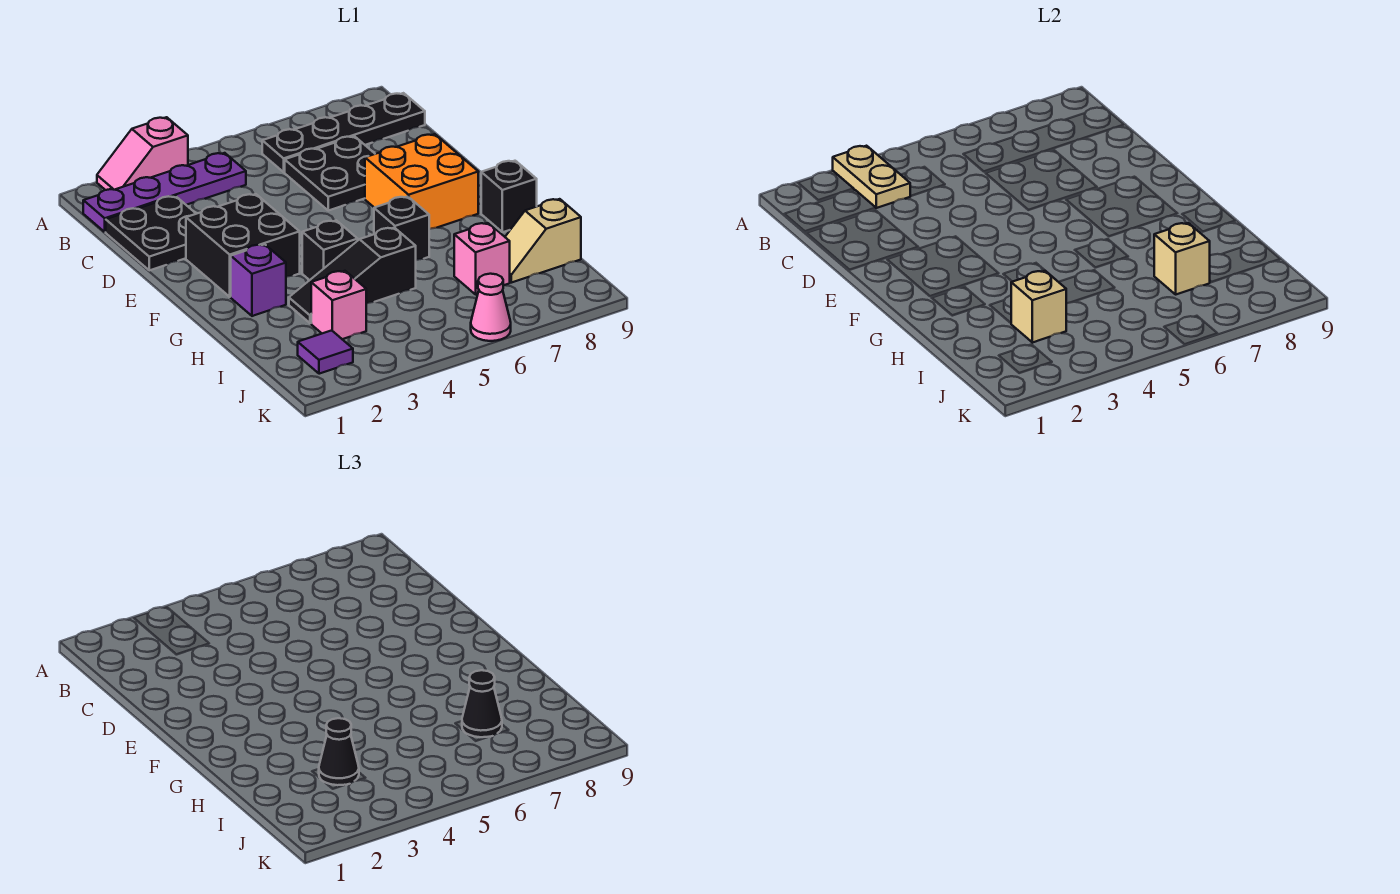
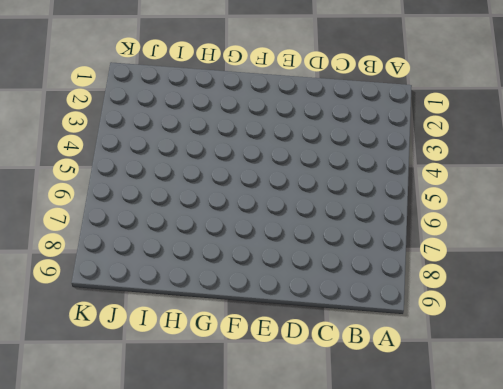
none -> pink 1x2 slope [97,117,188,190]
none -> purple 1x4 plate [83,153,246,232]
none -> black 1x4 plate [262,93,425,172]

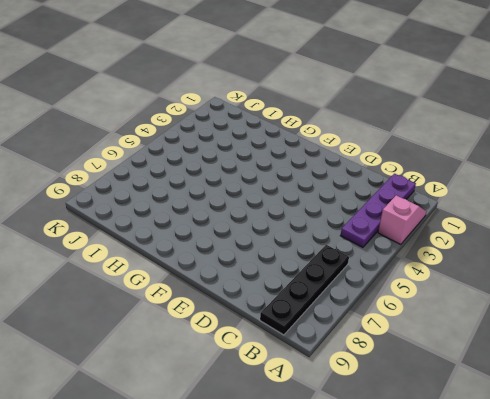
none -> black 2x2 plate [106,196,196,270]
none -> black 2x2 plate [285,136,375,211]
none -> black 2x2 brick [186,194,300,297]

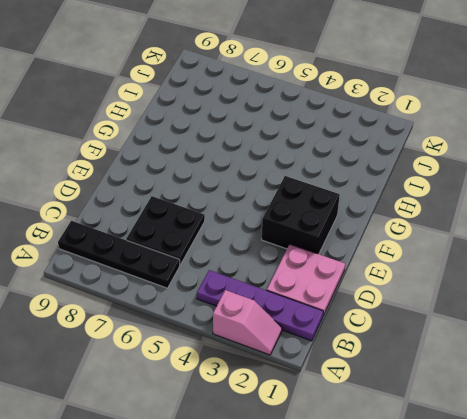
pink 2x2 plate [267,244,345,315] -> black 2x2 plate [106,196,196,270]
none -> orange 2x2 brick [365,134,478,229]
none -> purple 1x1 brick [231,244,286,316]
none -> black 1x1 brick [302,220,358,280]

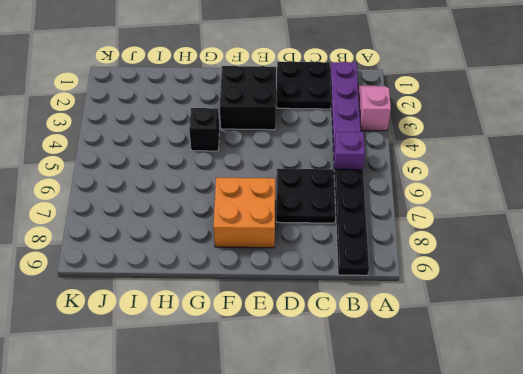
purple 1x1 brick [334,132,365,175] -> purple 1x1 brick moved to [231,244,286,316]
none -> black 1x1 brick [374,197,429,260]
none -> black 1x1 brick [481,161,537,232]
none -> black 1x3 slope [289,228,416,323]

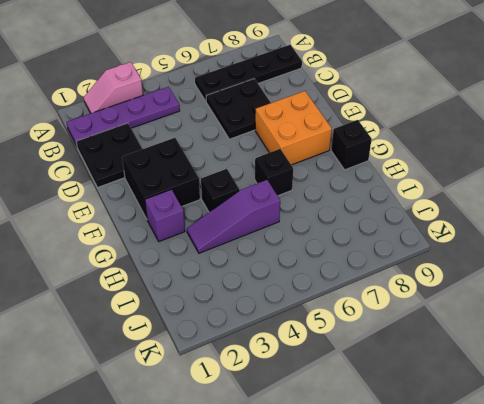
purple 1x3 slope [187,180,280,253] -> black 1x3 slope [289,228,416,323]
none -> pink 1x1 brick [311,271,366,339]
none -> pink 1x1 brick [454,223,510,294]
none -> tan 1x2 slope [505,199,581,283]

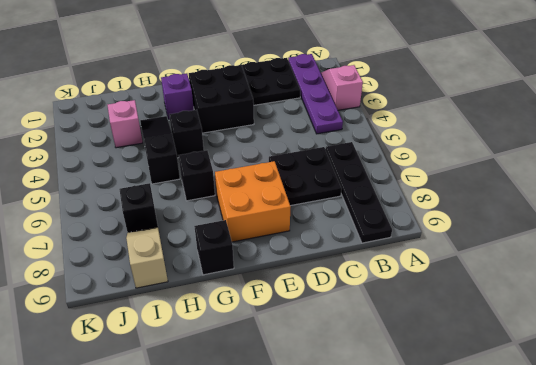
black 1x1 brick [119,183,158,233] -> pink 1x1 brick [454,223,510,294]
none -> purple 1x1 tile [298,330,353,374]
none -> pink 1x1 cone [471,274,511,341]
none -> tan 1x2 plate [833,146,910,208]

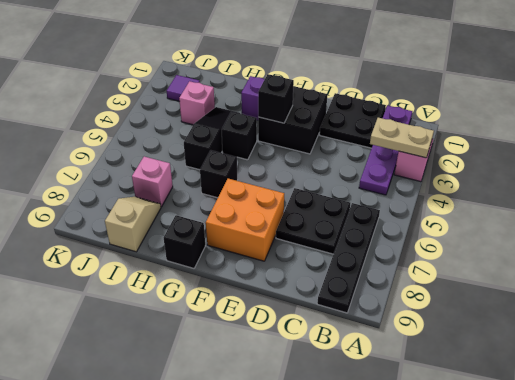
black 1x1 brick [258,74,294,123] -> none
none -> pink 1x1 cone [471,274,511,341]
none -> tan 1x1 brick [1011,271,1066,343]
none -> tan 1x1 brick [1154,223,1210,294]

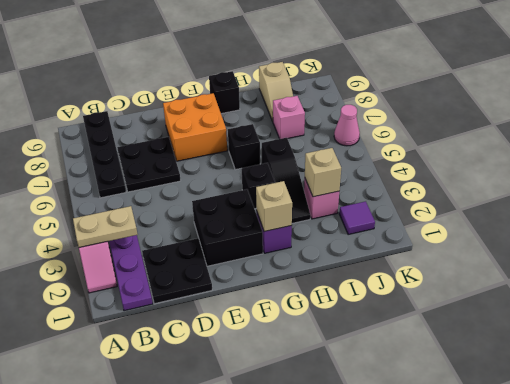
tan 1x1 brick [256,181,292,232] -> tan 1x1 brick moved to [1154,223,1210,294]
none -> black 1x1 cone [319,718,359,785]
none -> black 1x1 cone [462,670,502,737]

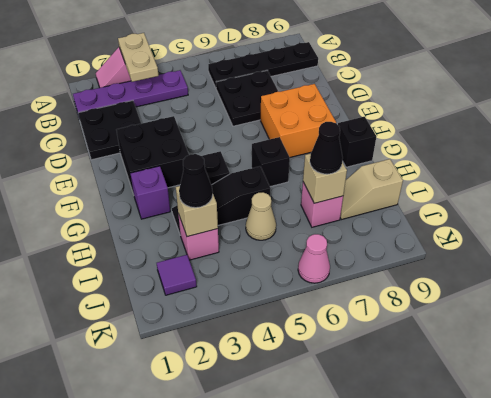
tan 1x1 cone [246,192,276,240] -> none

